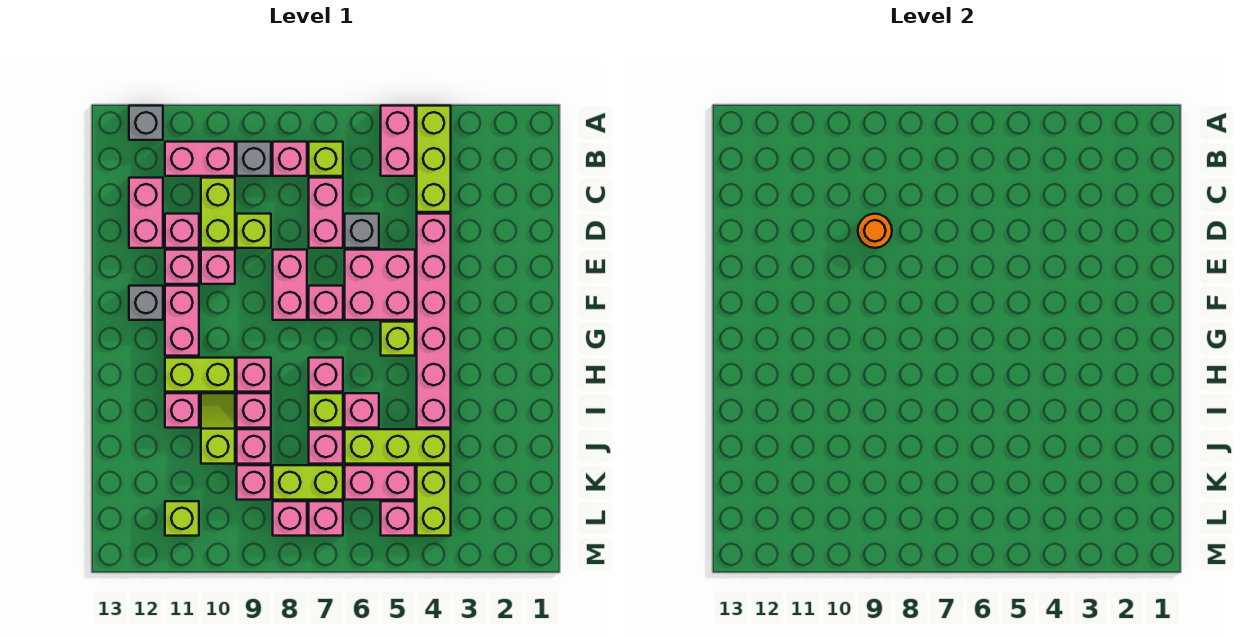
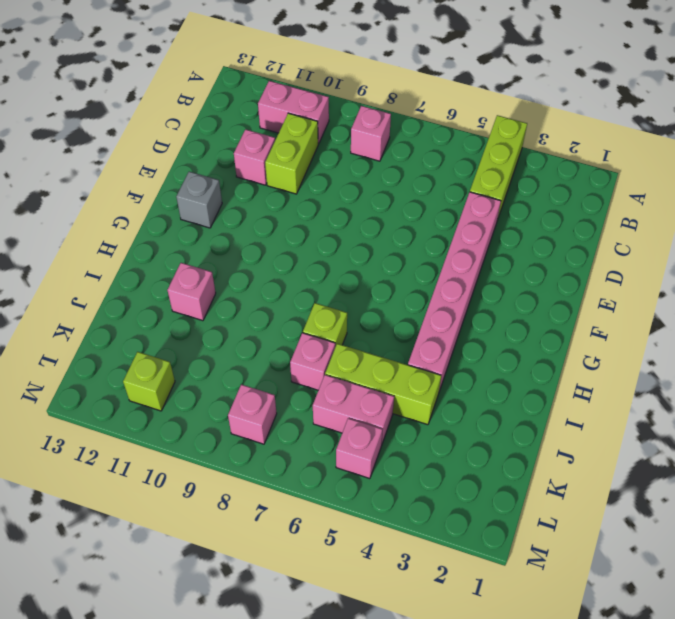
none -> pink 1x2 brick [381,106,415,176]
none -> grey 1x1 brick [129,106,163,140]
none -> lime 1x1 brick [309,142,343,176]
none -> grey 1x1 brick [237,142,271,176]

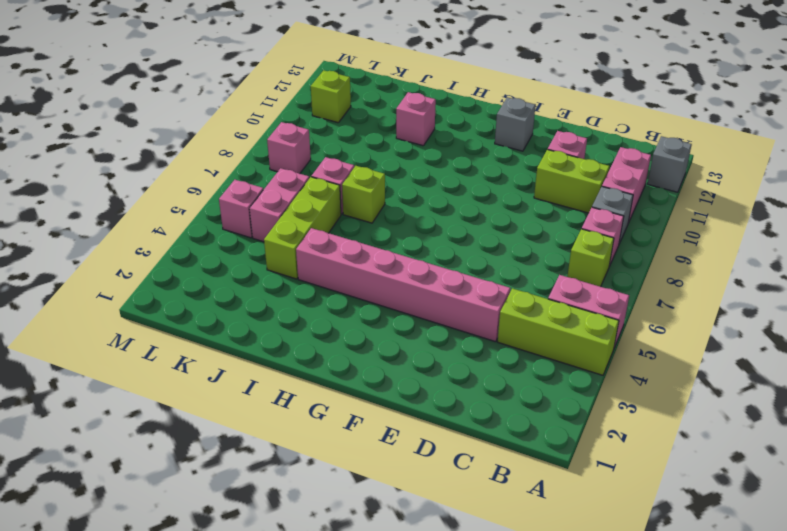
none -> pink 1x2 brick [309,178,343,248]
none -> pink 1x2 brick [129,178,163,248]
none -> grey 1x1 brick [345,214,379,248]
none -> lime 1x1 brick [237,214,271,248]

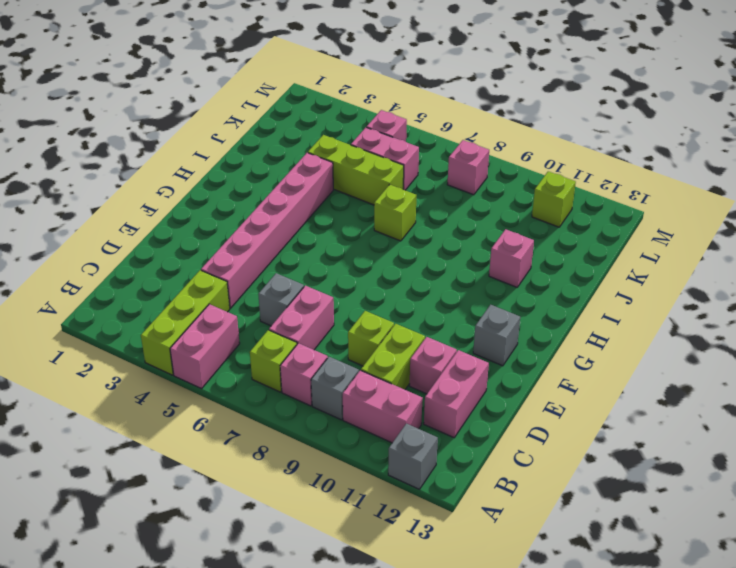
none -> pink 2x2 brick [345,250,415,320]
none -> pink 1x2 brick [273,250,307,320]
none -> pink 1x1 brick [201,250,235,284]
none -> pink 1x1 brick [165,250,199,284]

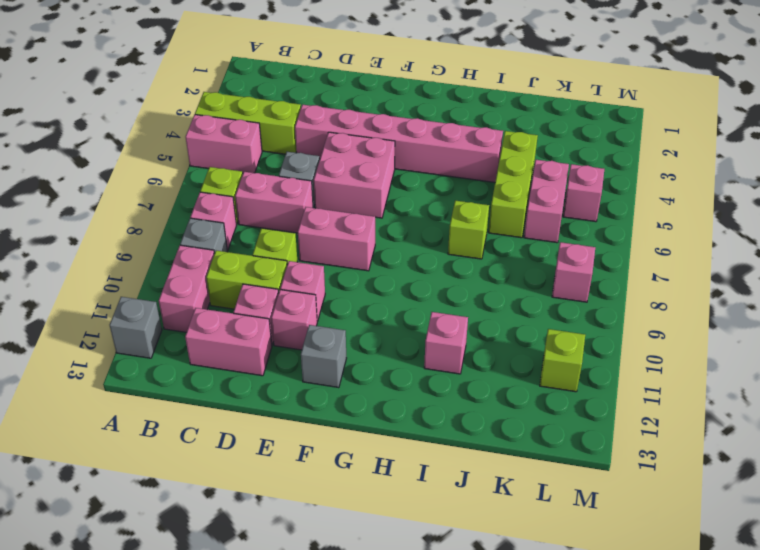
none -> pink 1x1 brick [309,286,343,320]
none -> pink 1x2 brick [165,286,199,356]
none -> lime 1x1 brick [381,322,415,356]
none -> pink 1x1 brick [309,358,343,392]

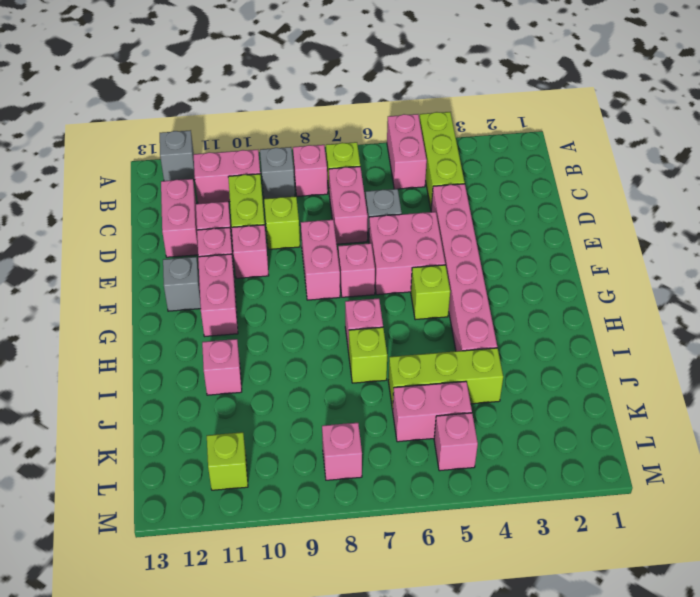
none -> pink 1x1 brick [237,358,271,392]
none -> lime 1x2 brick [165,358,235,392]
none -> pink 1x1 brick [345,393,379,428]
none -> pink 1x1 brick [237,393,271,428]

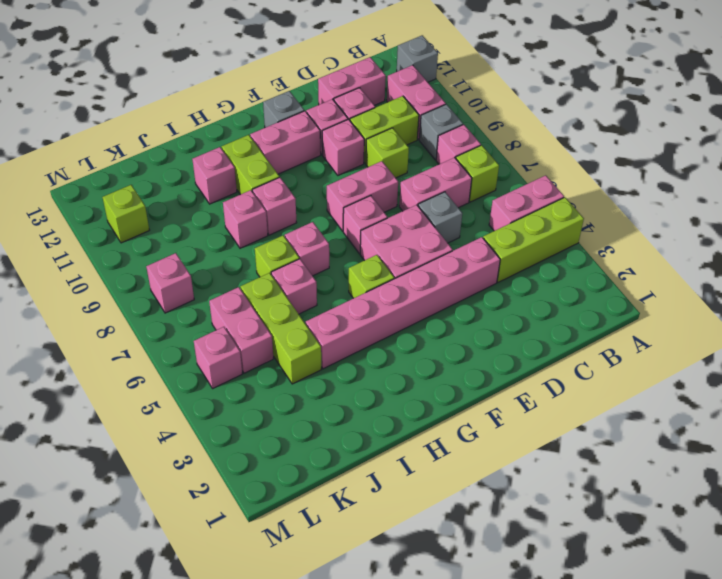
none -> lime 1x2 slope [201,393,235,464]
none -> pink 1x1 brick [309,429,343,464]
none -> pink 1x1 brick [237,429,271,464]
none -> lime 1x2 brick [417,465,451,536]

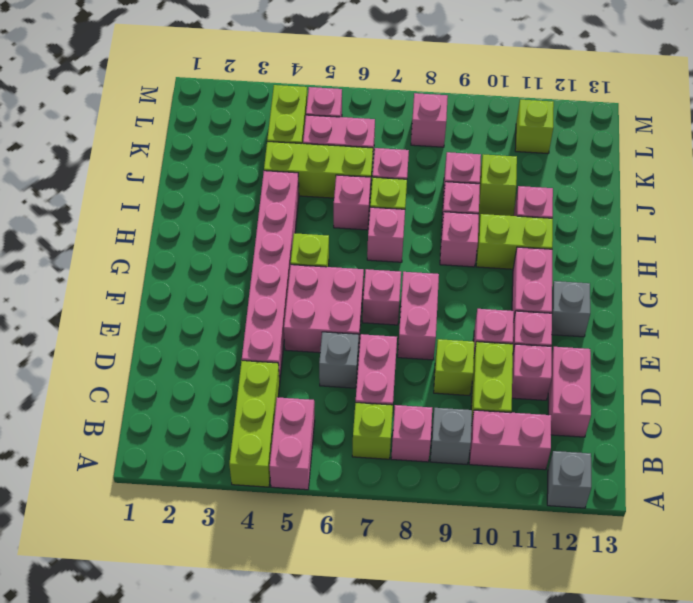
none -> lime 1x2 brick [273,465,343,500]
none -> pink 1x1 brick [237,465,271,500]
none -> pink 1x1 brick [309,501,343,536]
none -> orange 1x1 round brick [858,214,892,248]

